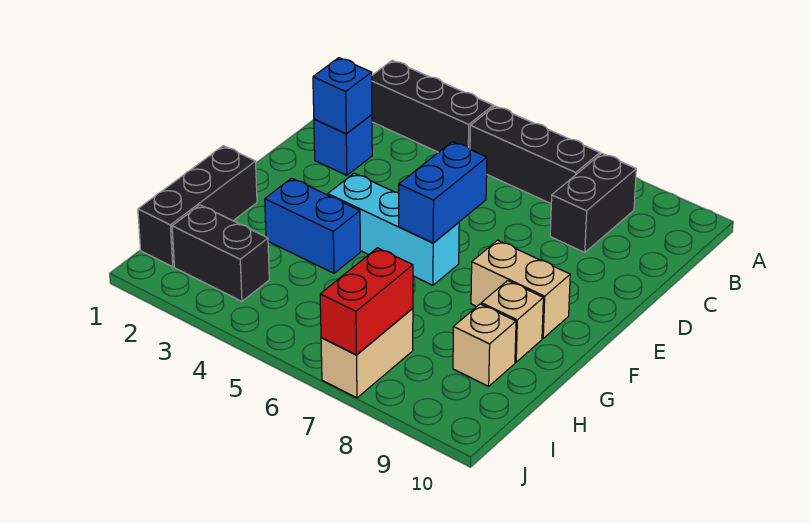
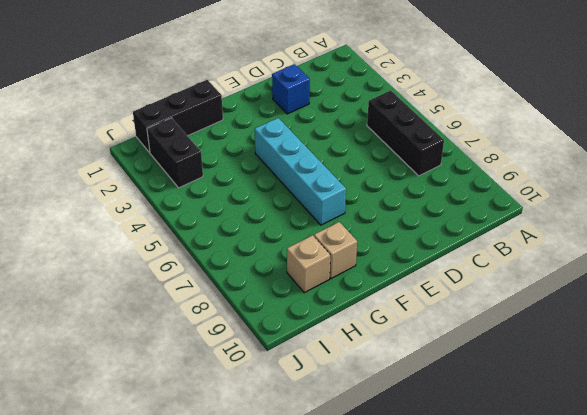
cyan 1x4 brick [255,118,346,225] -> cyan 1x3 brick [328,173,459,285]
none -> black 1x3 brick [372,60,493,152]
none -> black 1x2 brick [550,153,636,253]
none -> tan 1x2 brick [471,240,570,338]

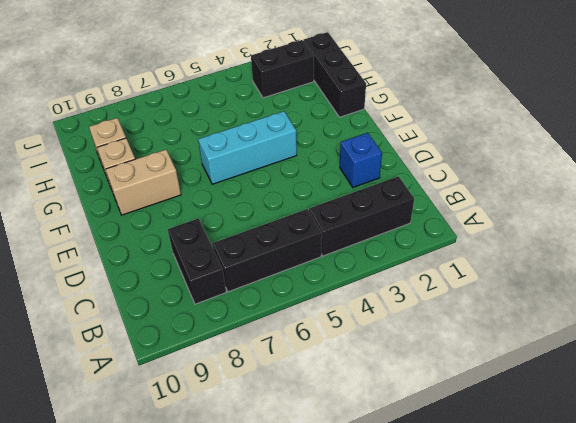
none -> blue 1x2 brick [265,178,360,273]
none -> tan 1x2 brick [321,308,413,398]
none -> blue 1x1 brick [313,58,372,134]

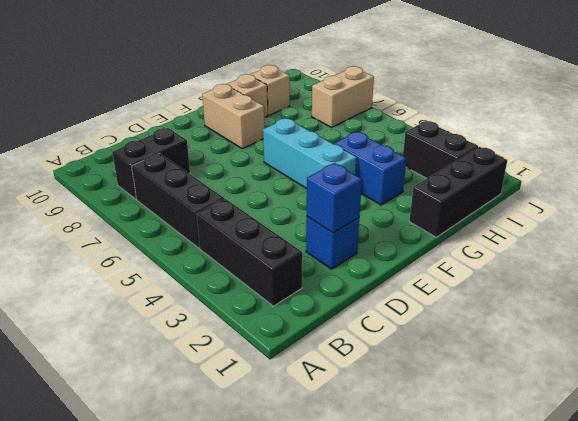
none -> blue 1x2 brick [399,142,487,243]
none -> red 1x2 brick [320,248,413,355]

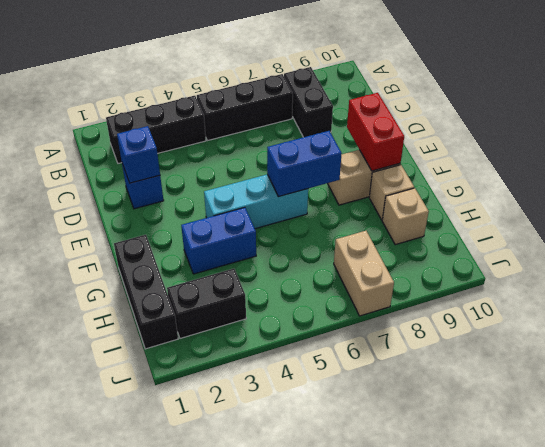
red 1x2 brick [347,93,404,171] -> red 1x2 brick moved to [320,248,413,355]
blue 1x2 brick [267,131,342,197] -> blue 1x2 brick turned to [399,142,487,243]

